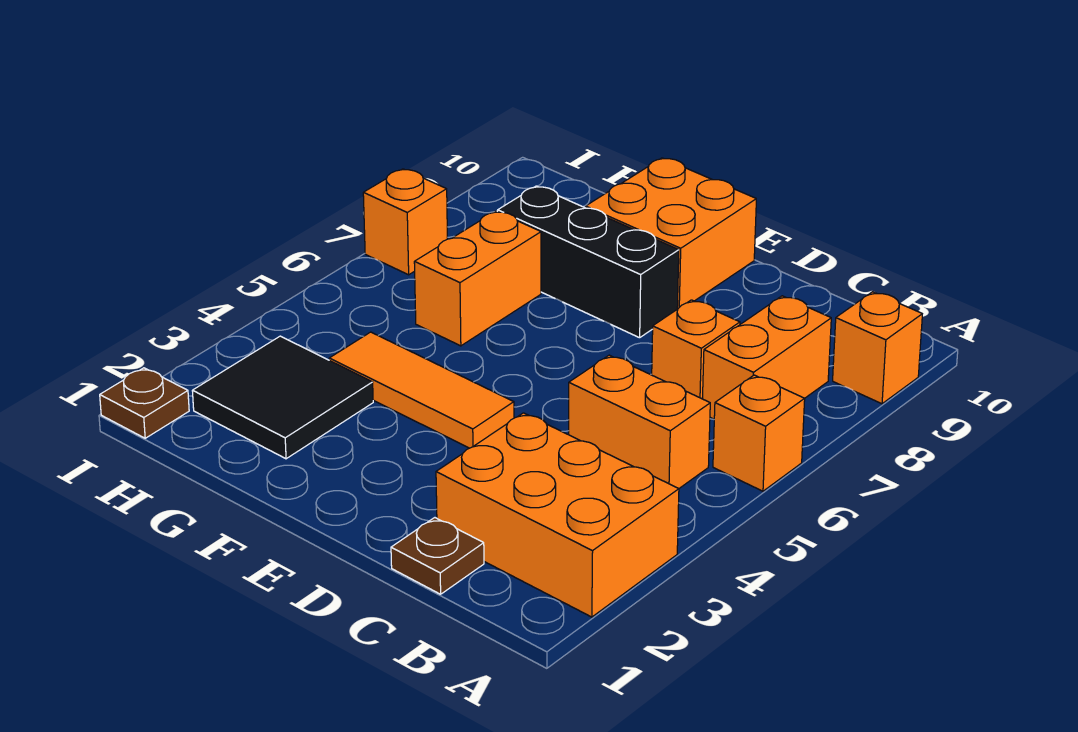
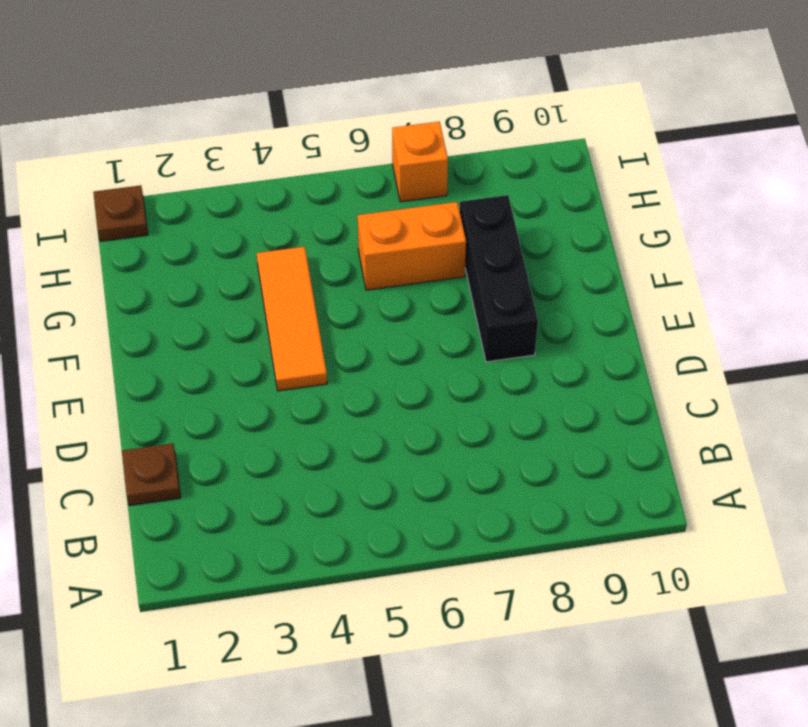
none -> orange 2x3 brick [436,413,679,617]
none -> orange 1x1 brick [713,375,805,491]
none -> orange 1x1 brick [833,292,922,404]

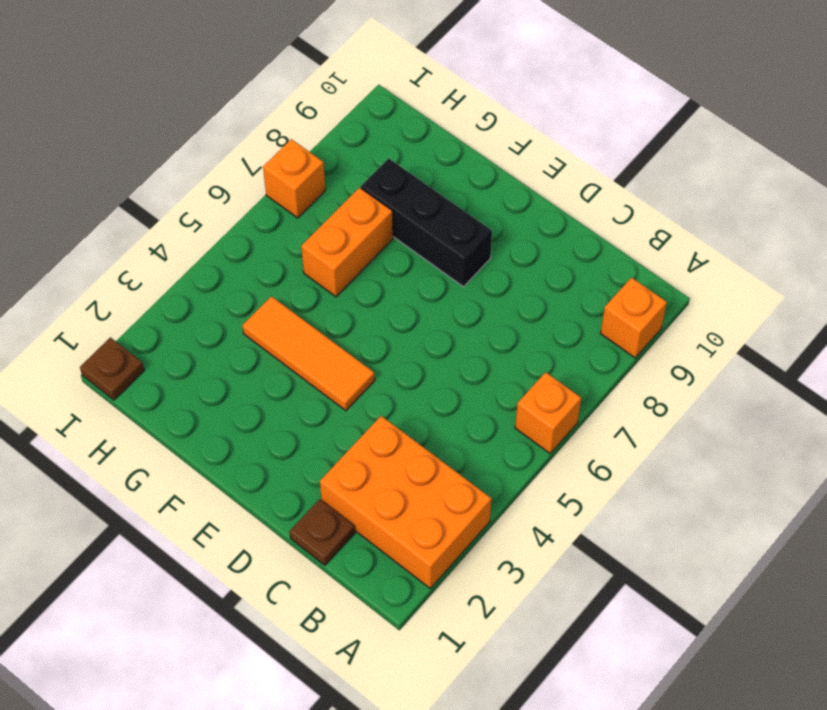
none -> orange 1x2 brick [569,355,710,488]
none -> orange 1x2 brick [703,296,831,419]
none -> orange 1x1 brick [652,300,740,399]

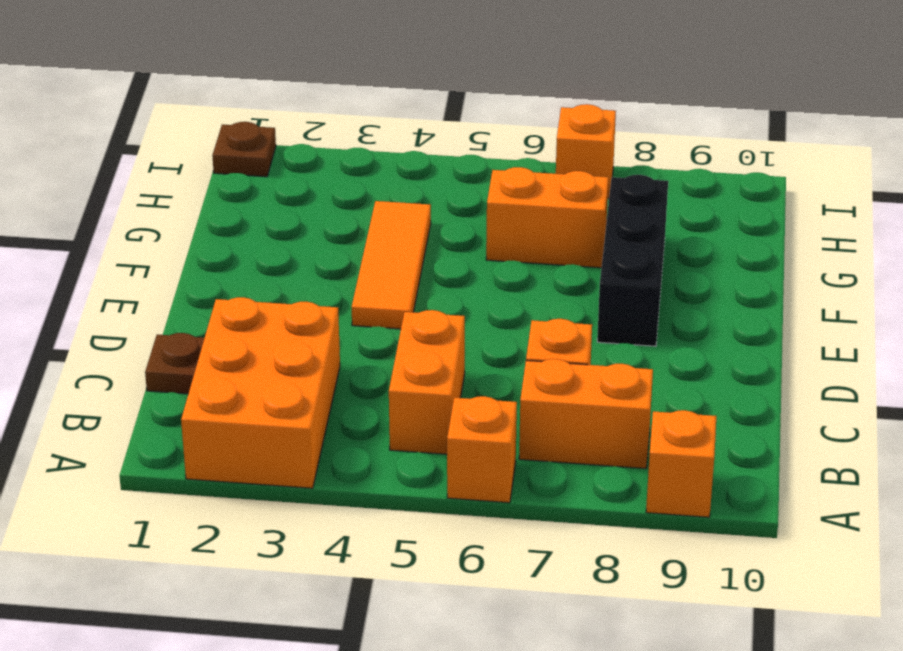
none -> orange 2x2 brick [586,158,756,309]
none -> black 2x2 tile [192,336,373,459]

